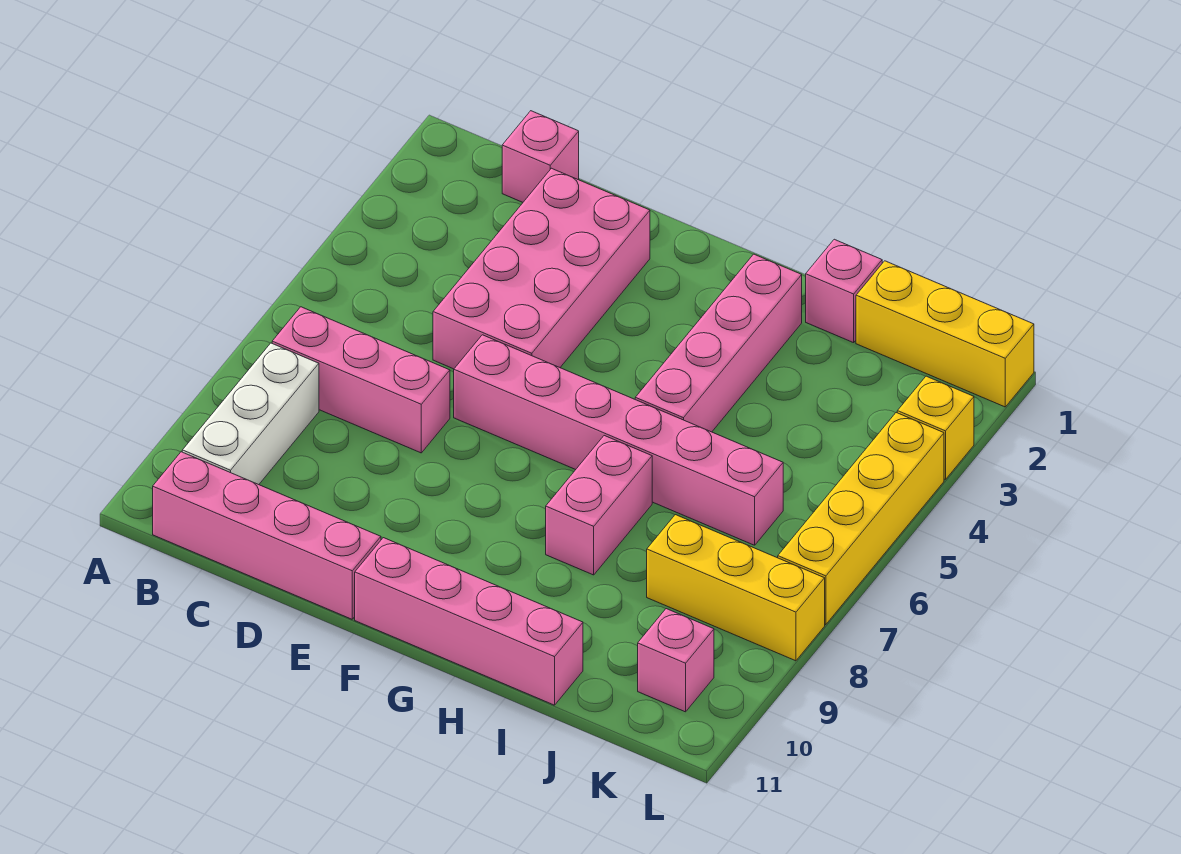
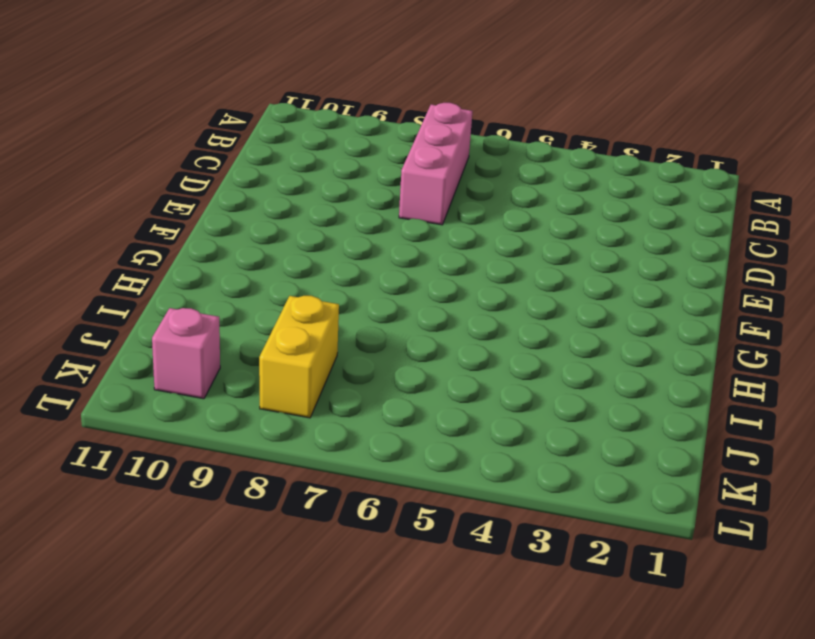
yellow 1x2 brick [259,296,339,418] -> yellow 1x3 brick [647,515,825,661]
none -> white 1x3 brick [182,343,319,485]
none -> pink 1x4 brick [153,452,381,619]
none -> pink 1x1 brick [502,111,579,202]

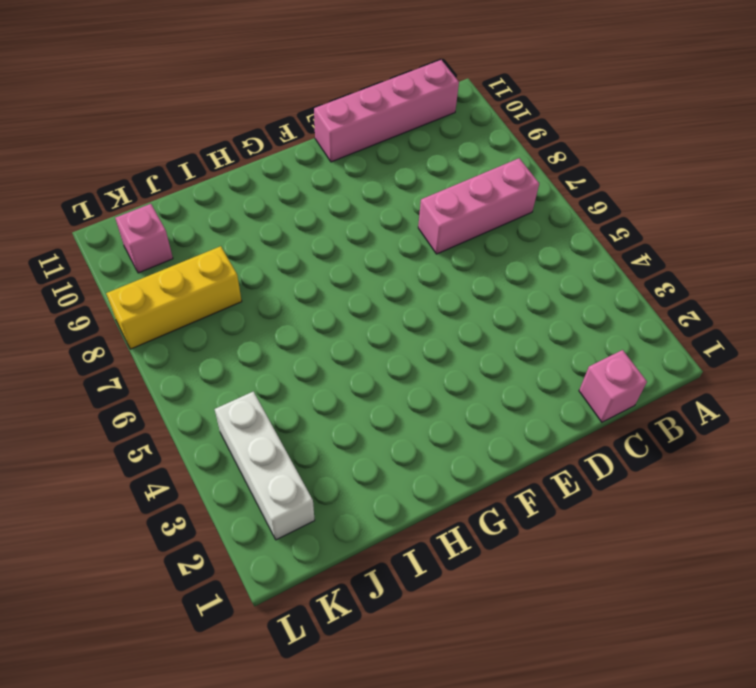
white 1x3 brick [215,392,315,540] -> white 1x3 brick moved to [182,343,319,485]
none -> pink 2x4 brick [433,168,650,369]
none -> pink 1x6 brick [454,335,783,545]
none -> pink 1x4 brick [355,538,583,705]

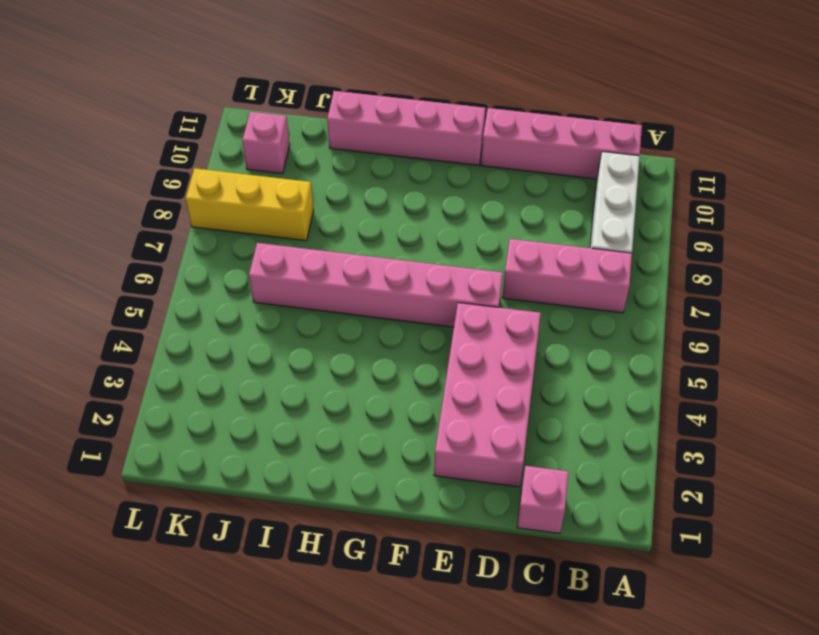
none -> pink 1x4 brick [635,254,802,432]
none -> pink 1x2 brick [546,436,652,575]
none -> pink 1x1 brick [806,239,882,343]

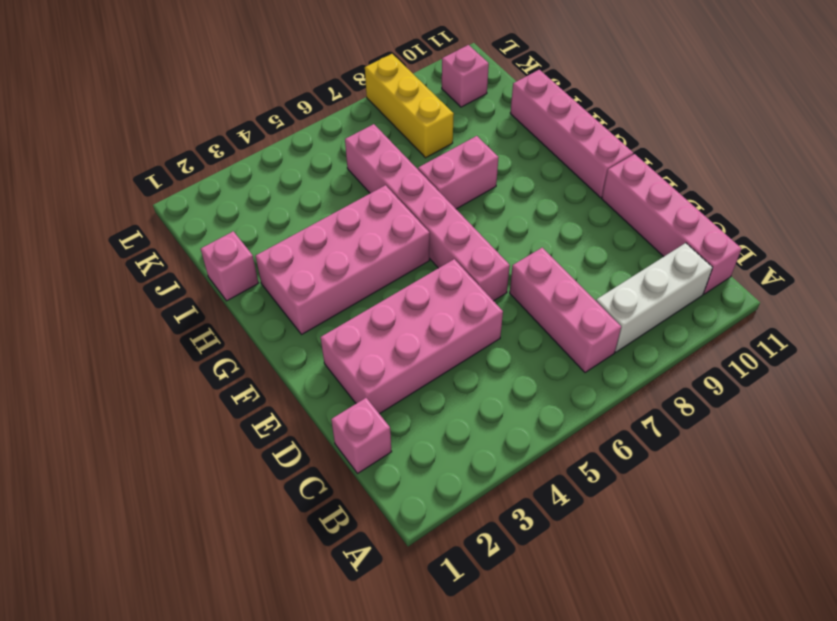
pink 2x4 brick [255,185,430,334] -> pink 1x4 brick [635,254,802,432]
none -> yellow 1x3 brick [856,261,1034,407]
none -> yellow 1x1 brick [897,376,974,479]
none -> yellow 1x4 brick [778,413,944,625]

